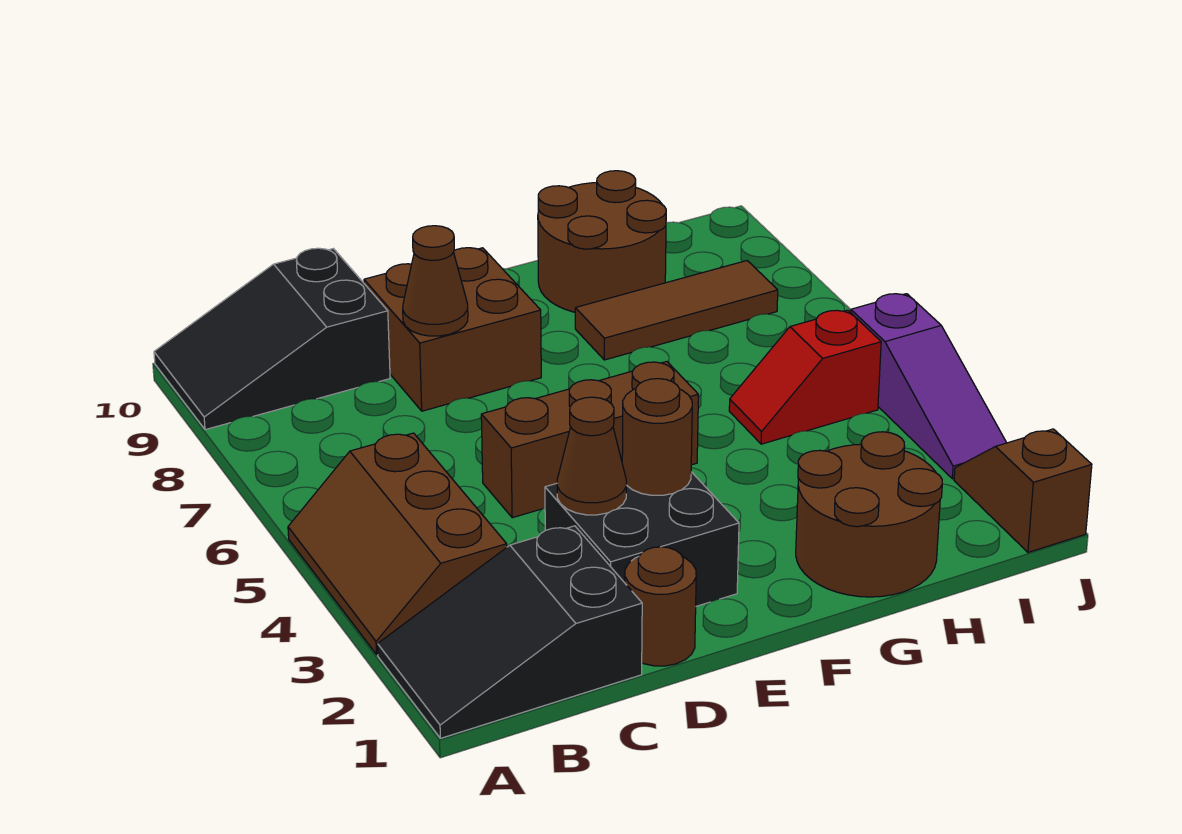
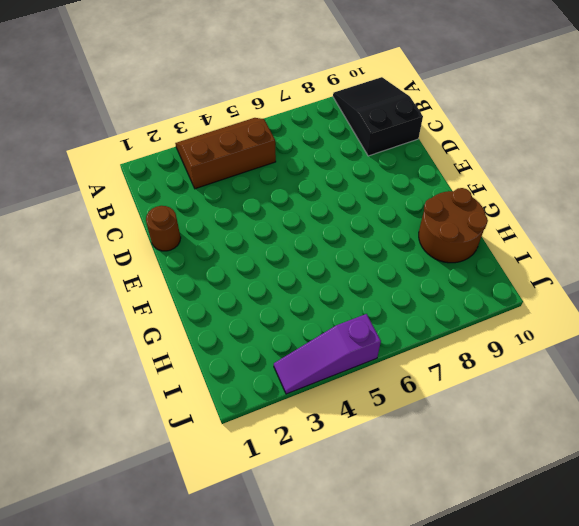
none -> black 2x3 slope [378,526,642,738]
none -> black 2x2 brick [545,472,739,606]
none -> brown 1x3 brick [481,362,698,518]

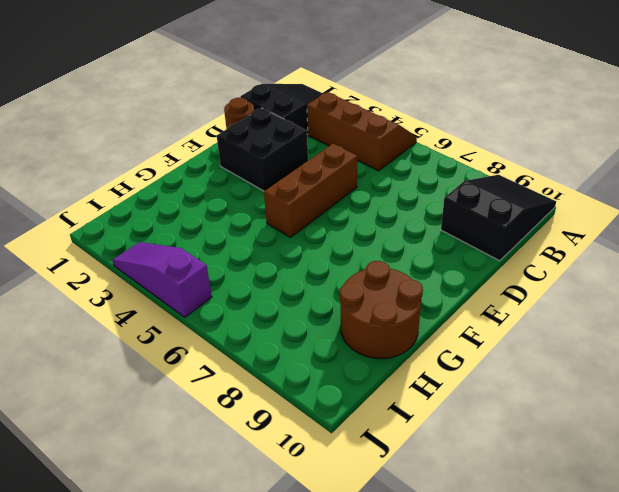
none -> brown 2x2 brick [364,248,541,411]
none -> brown 2x2 round brick [796,432,942,597]
none -> brown 1x3 tile [575,261,778,360]

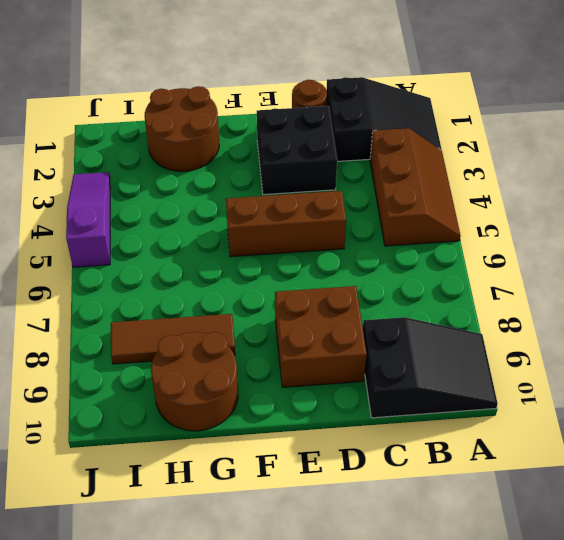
none -> red 1x2 slope [729,310,881,444]
none -> brown 1x2 slope [954,429,1092,552]
none -> brown 1x1 cone [557,397,626,515]

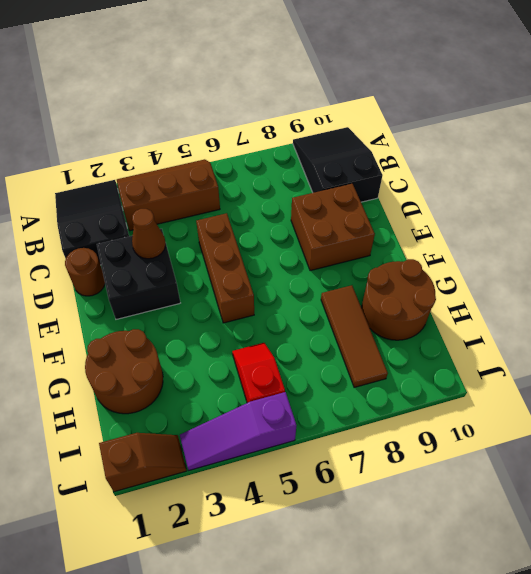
none -> brown 1x1 cone [403,226,468,336]
none -> brown 1x1 round brick [622,379,692,495]

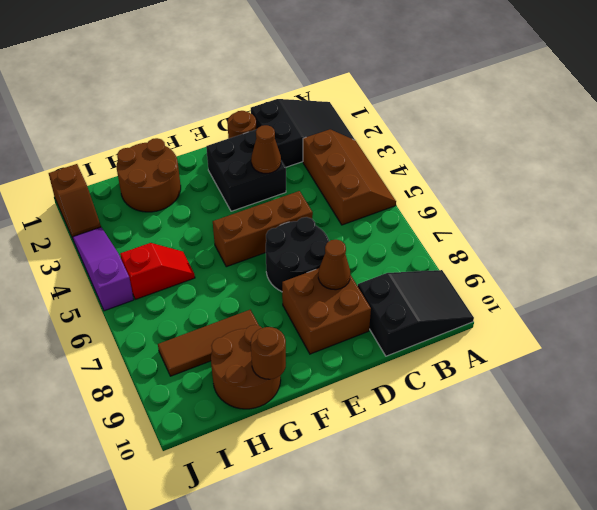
black 2x2 round brick [266,217,329,292] -> none
brown 1x1 round brick [251,327,286,379] -> brown 1x1 round brick moved to [622,379,692,495]

